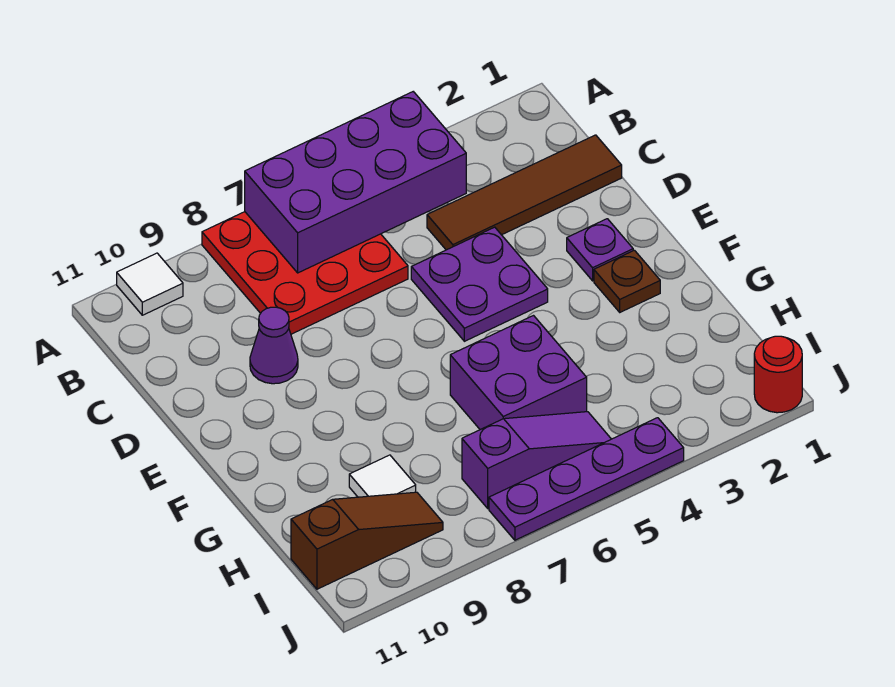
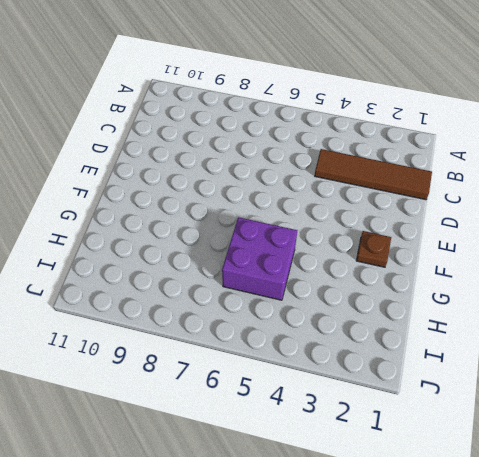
none -> red 3x3 plate [202,212,408,334]
none -> white 1x1 tile [117,253,183,315]
none -> purple 2x2 plate [411,227,548,341]

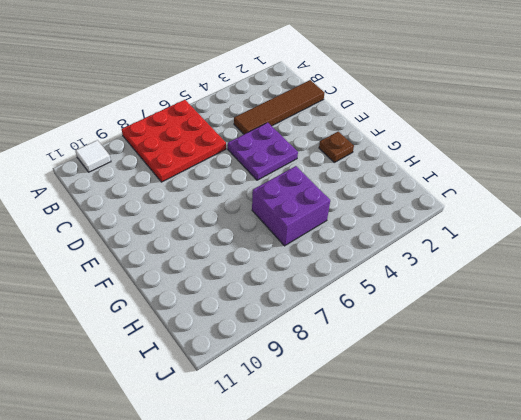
none -> purple 1x1 cone [250,307,298,384]
none -> purple 1x1 plate [567,219,633,281]
none -> white 1x1 tile [349,455,416,497]

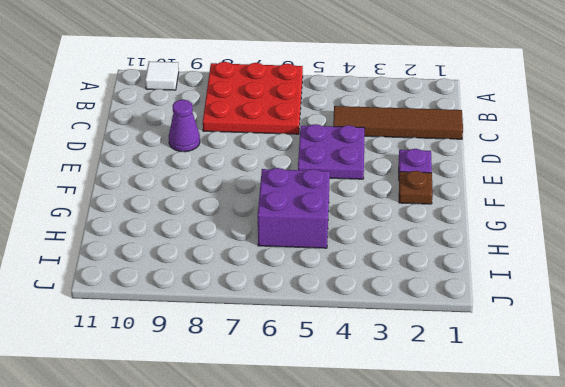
none -> white 1x1 tile [349,455,416,497]
none -> purple 1x3 slope [462,412,611,508]
none -> brown 1x3 slope [291,492,443,589]

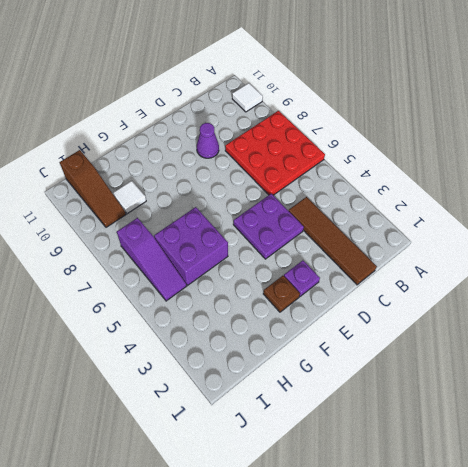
none -> red 1x1 round brick [754,336,802,413]
none -> purple 1x4 plate [489,418,684,540]
none -> purple 2x4 brick [245,92,466,273]

